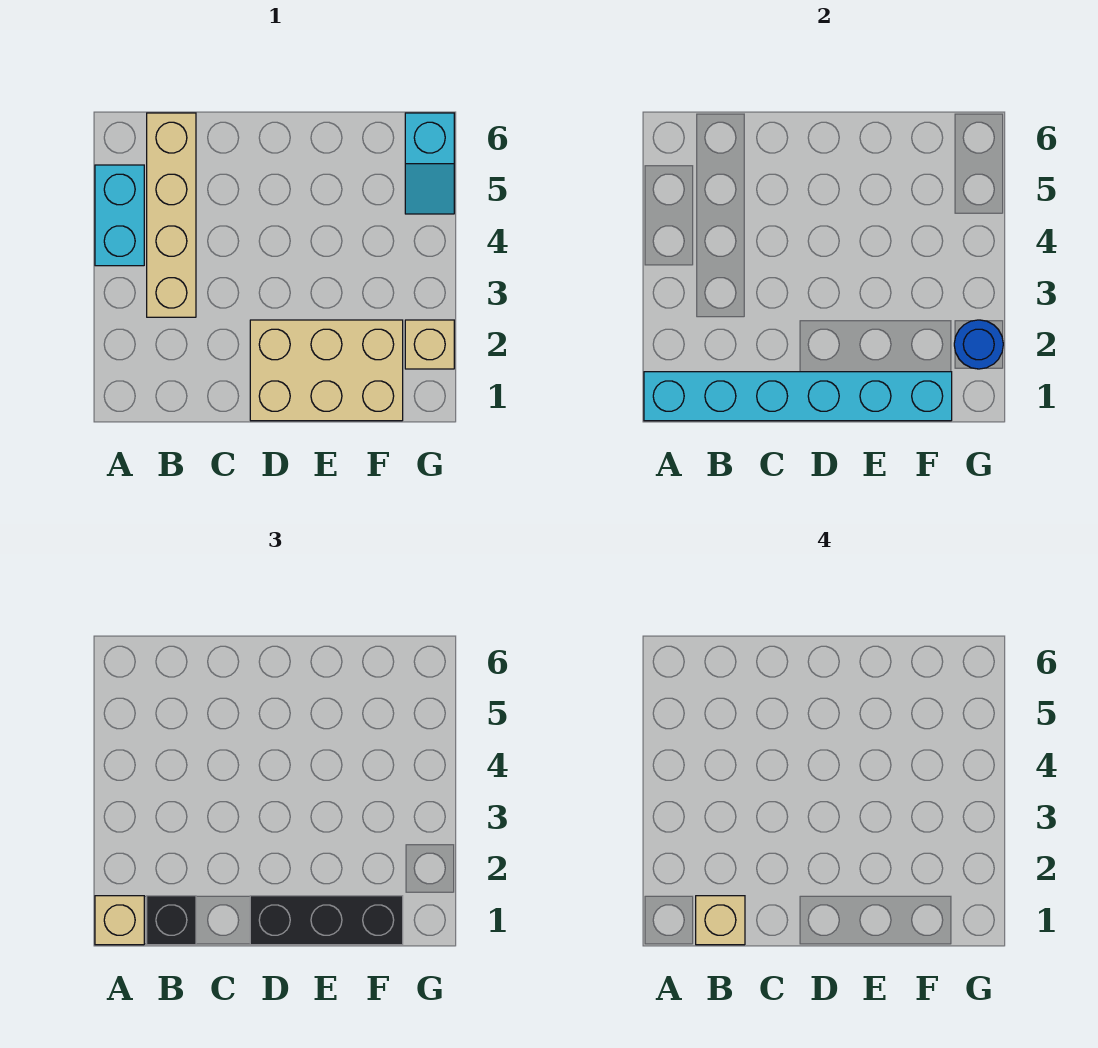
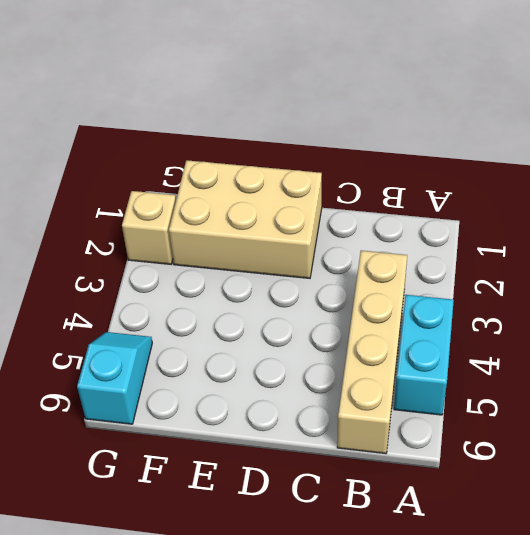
none -> cyan 1x6 brick [644,372,952,421]
none -> blue 1x1 round brick [954,320,1003,369]

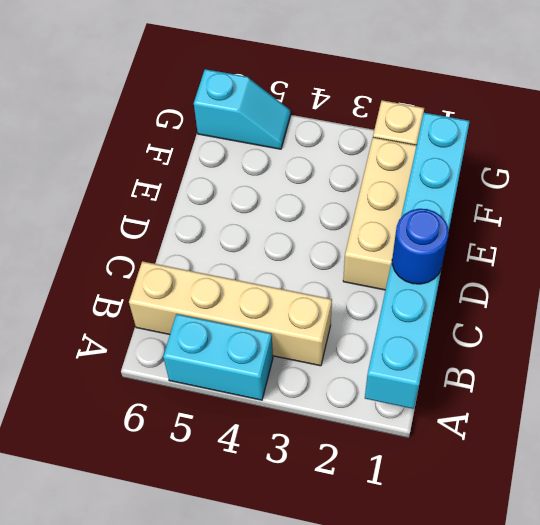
blue 1x1 round brick [392,209,448,284] -> blue 1x1 round brick moved to [954,320,1003,369]
none -> tan 1x1 brick [95,896,144,945]
none -> black 1x1 brick [147,896,196,945]

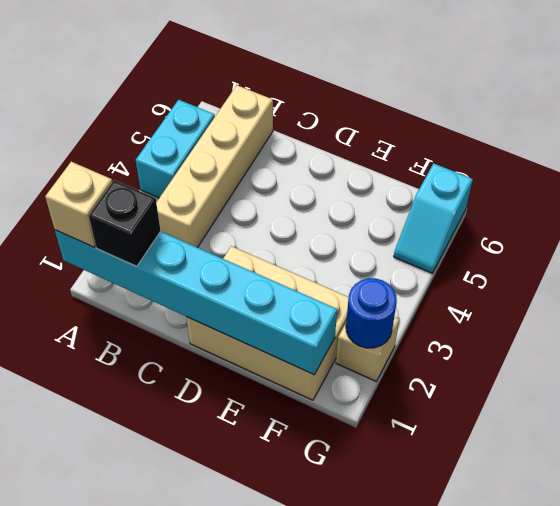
none -> black 1x3 brick [250,896,403,945]
none -> tan 1x1 brick [696,896,745,945]

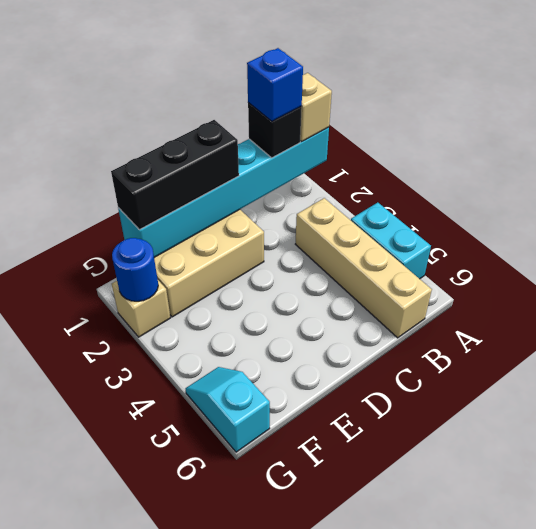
blue 1x1 brick [247,48,303,121] -> tan 1x1 brick [696,896,745,945]

